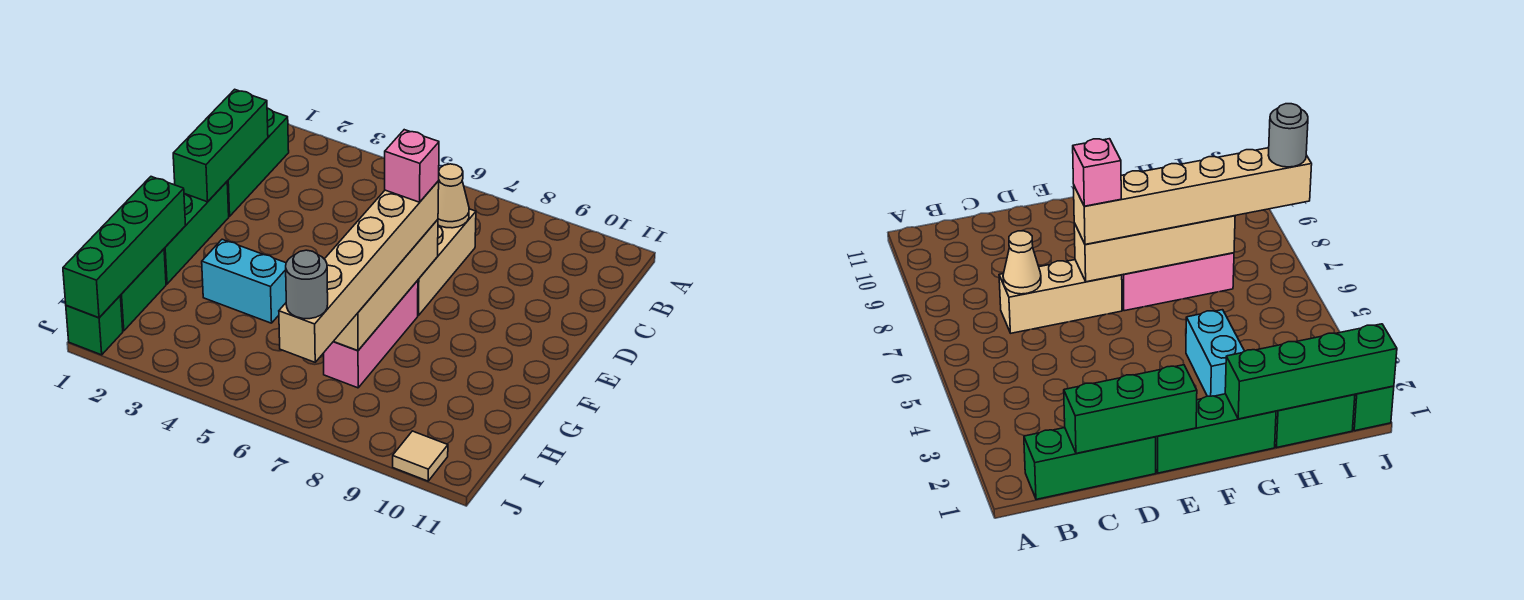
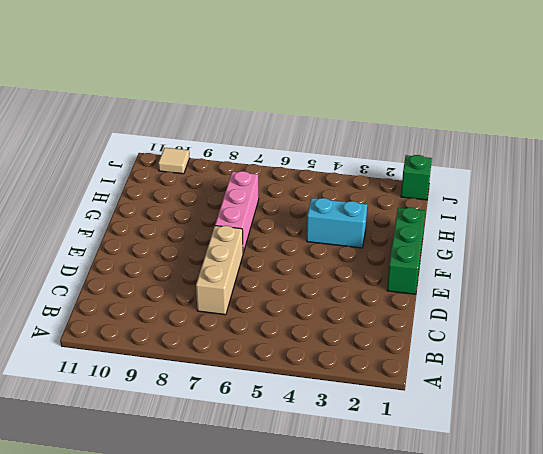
none -> green 1x3 brick [227,108,289,216]
none -> green 1x2 brick [120,249,166,331]
none -> green 1x3 brick [173,89,268,202]

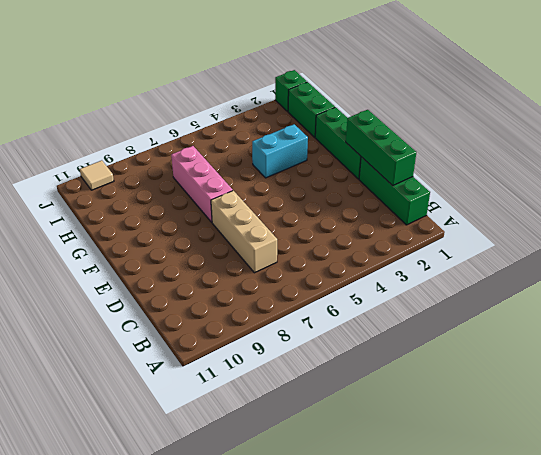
none -> tan 1x1 cone [438,164,469,228]
none -> tan 1x4 brick [333,220,438,351]
none -> green 1x4 brick [63,177,186,318]

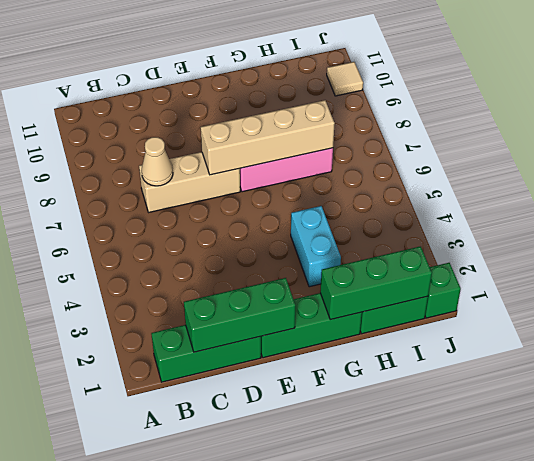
green 1x3 brick [320,246,432,320] -> green 1x4 brick [63,177,186,318]
none -> tan 1x6 brick [279,181,439,362]
none -> pink 1x1 brick [385,130,439,202]
none -> grey 1x1 round brick [286,250,328,319]

